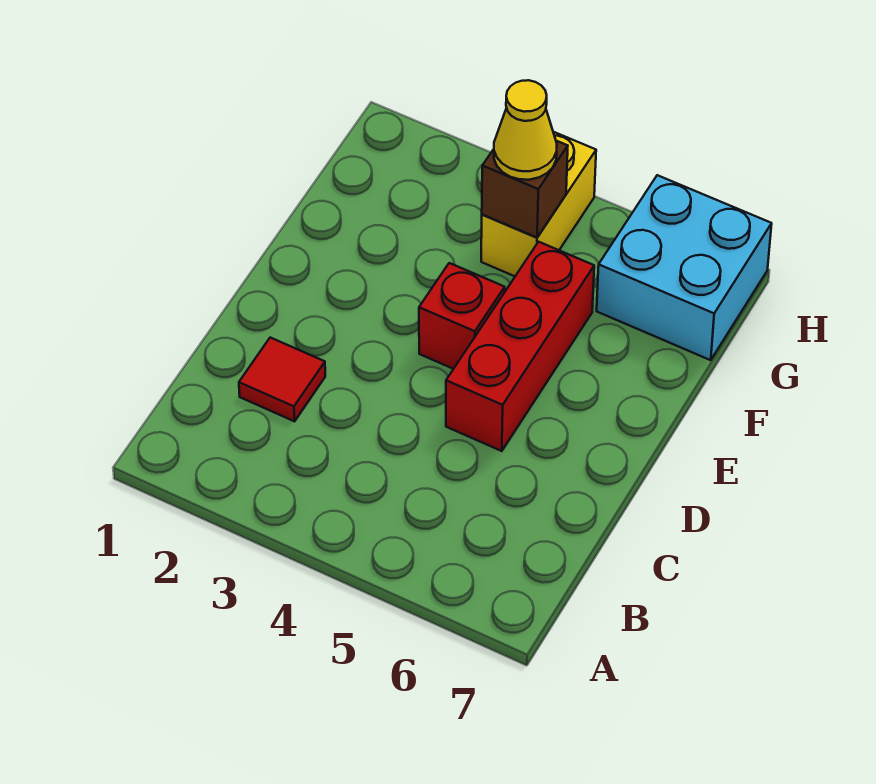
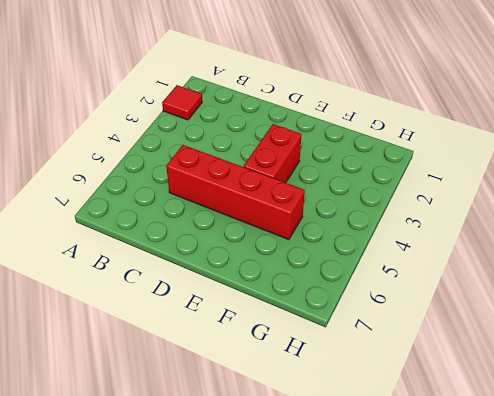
red 1x1 tile [162,85,202,120] -> red 1x1 tile moved to [239,338,325,421]
red 1x4 brick [166,145,305,240] -> red 1x3 brick [446,242,594,451]
red 1x2 brick [244,124,302,183] -> red 1x1 brick [419,263,505,369]
none -> yellow 1x2 brick [481,132,596,276]
none -> cyan 2x2 brick [597,175,772,360]

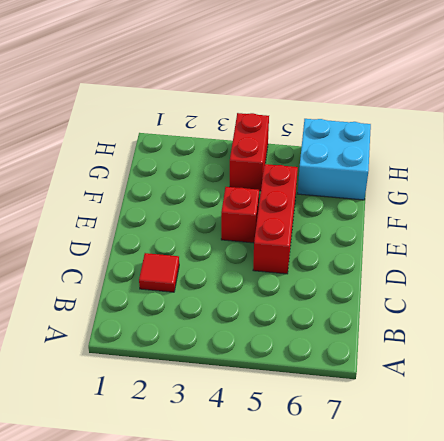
red 1x2 brick [230,113,269,191] -> yellow 1x2 brick [481,132,596,276]
none -> brown 1x1 brick [482,141,568,237]
none -> yellow 1x1 cone [494,80,557,180]

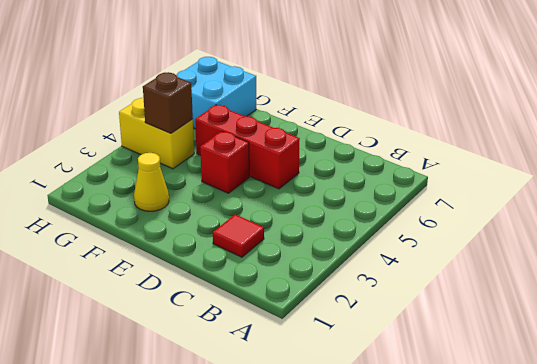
yellow 1x1 cone [134,153,169,211] -> yellow 1x1 cone moved to [494,80,557,180]

